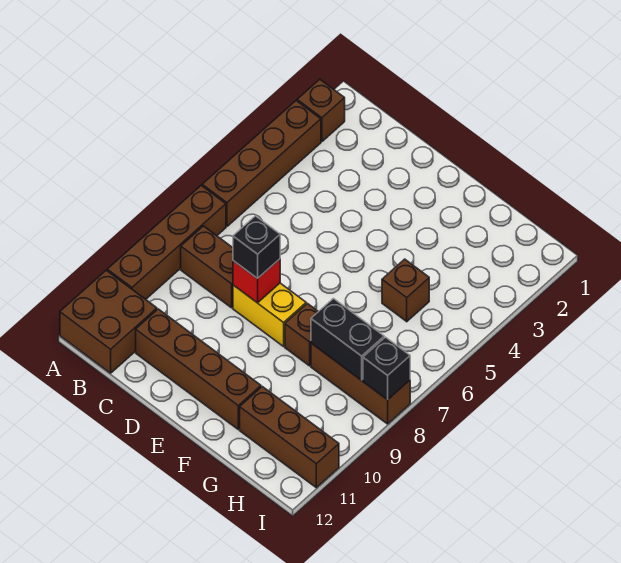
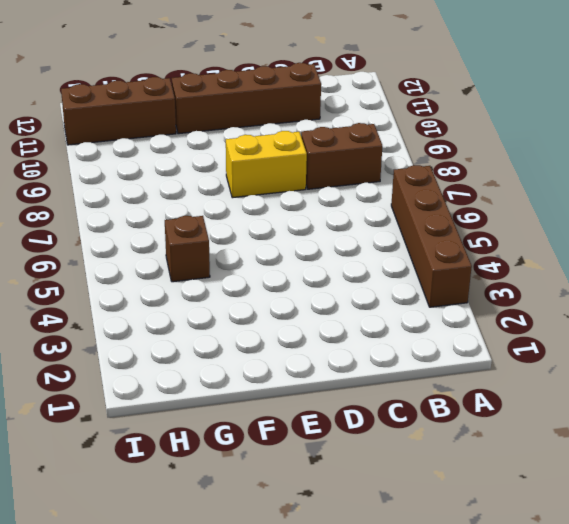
none -> brown 1x1 brick [297,79,345,142]
none -> brown 1x4 brick [107,185,226,299]
none -> brown 2x2 brick [60,270,157,373]

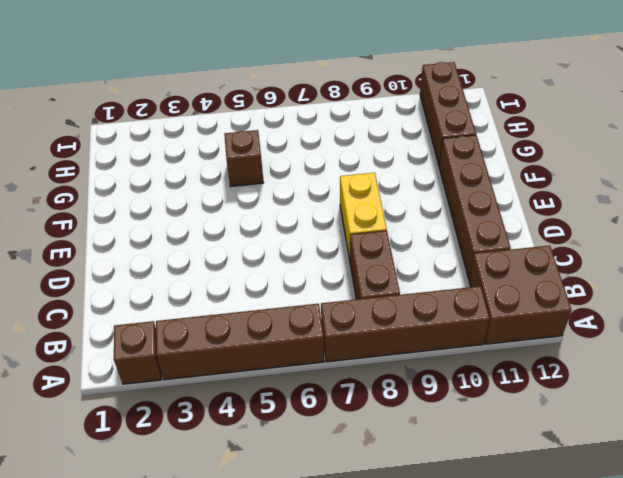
none -> brown 1x1 brick [285,304,318,366]
none -> brown 1x3 brick [311,343,410,424]
none -> red 1x1 brick [233,259,280,303]

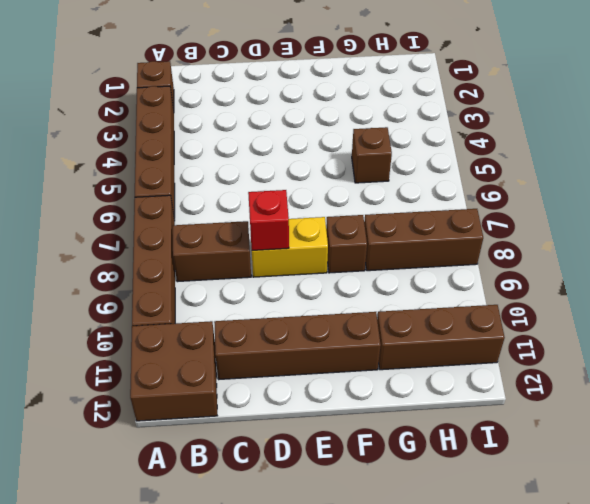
none -> black 1x2 brick [311,299,384,380]
none -> black 1x1 brick [363,337,410,400]
none -> black 1x1 brick [233,216,280,278]

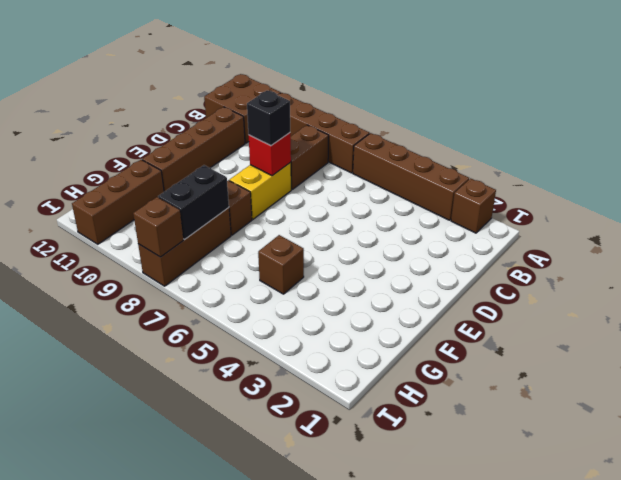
brown 1x1 brick [133,197,183,257] -> black 1x1 brick [363,337,410,400]

